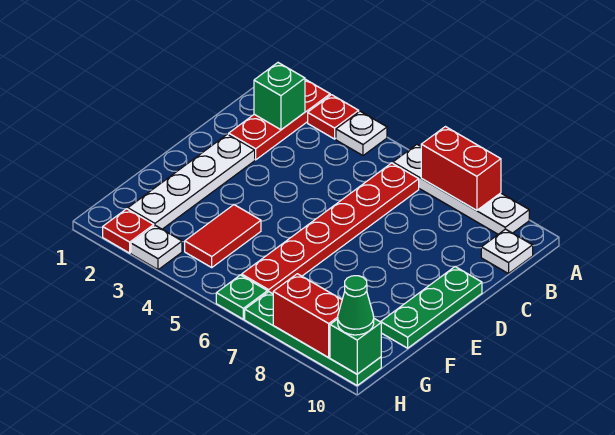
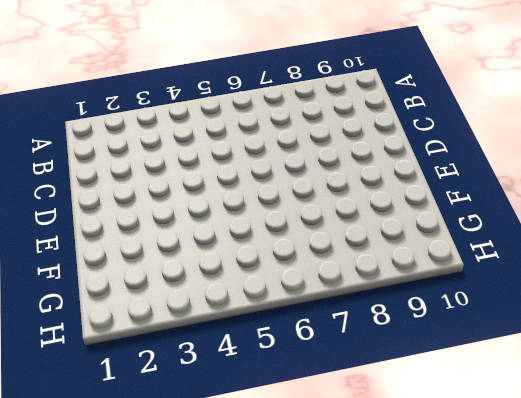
none -> red 1x3 plate [229,79,330,160]
none -> red 1x1 plate [308,95,359,139]
none -> white 1x1 plate [336,111,387,156]

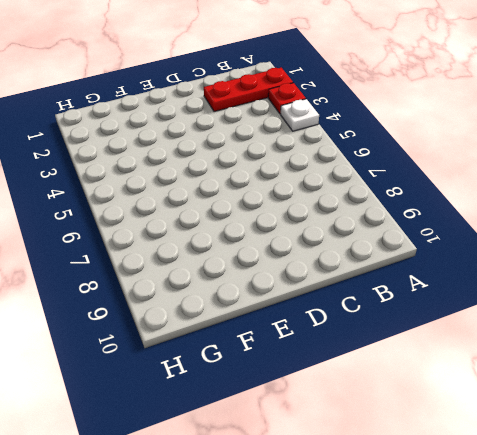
none -> white 1x4 plate [393,145,529,234]
none -> red 1x6 plate [242,163,419,294]
none -> white 1x1 plate [481,229,533,274]

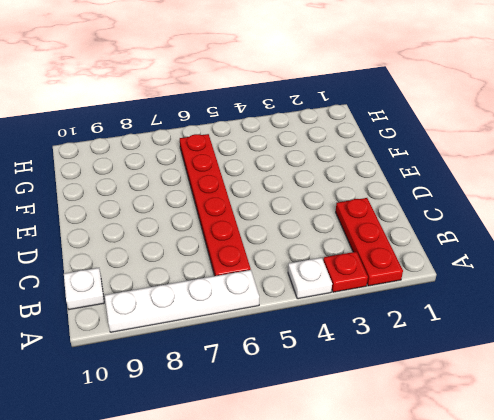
none -> white 1x4 plate [128,134,255,229]
none -> green 1x3 plate [381,267,482,348]
none -> red 1x2 tile [185,205,261,267]

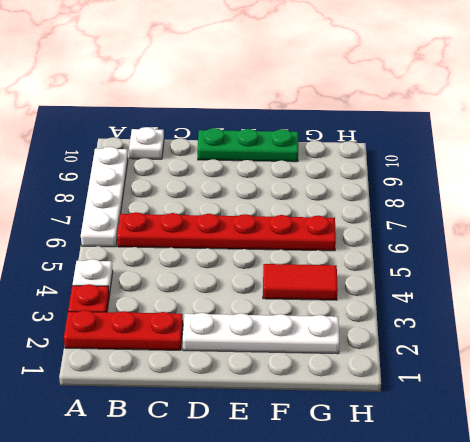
none -> red 1x1 plate [103,209,154,253]
none -> white 1x1 plate [131,226,182,270]
none -> green 1x1 plate [216,275,267,319]

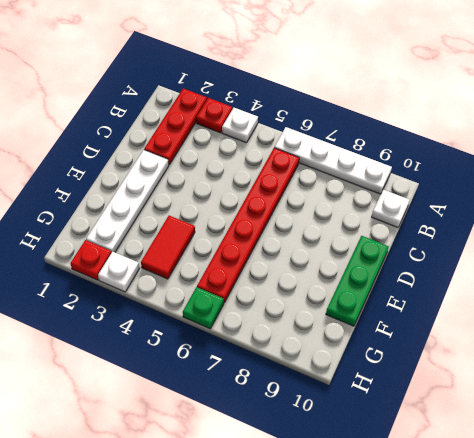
none -> green 1x4 plate [245,292,381,385]
none -> red 1x2 brick [421,127,501,210]
none -> green 1x1 brick [254,63,305,130]

